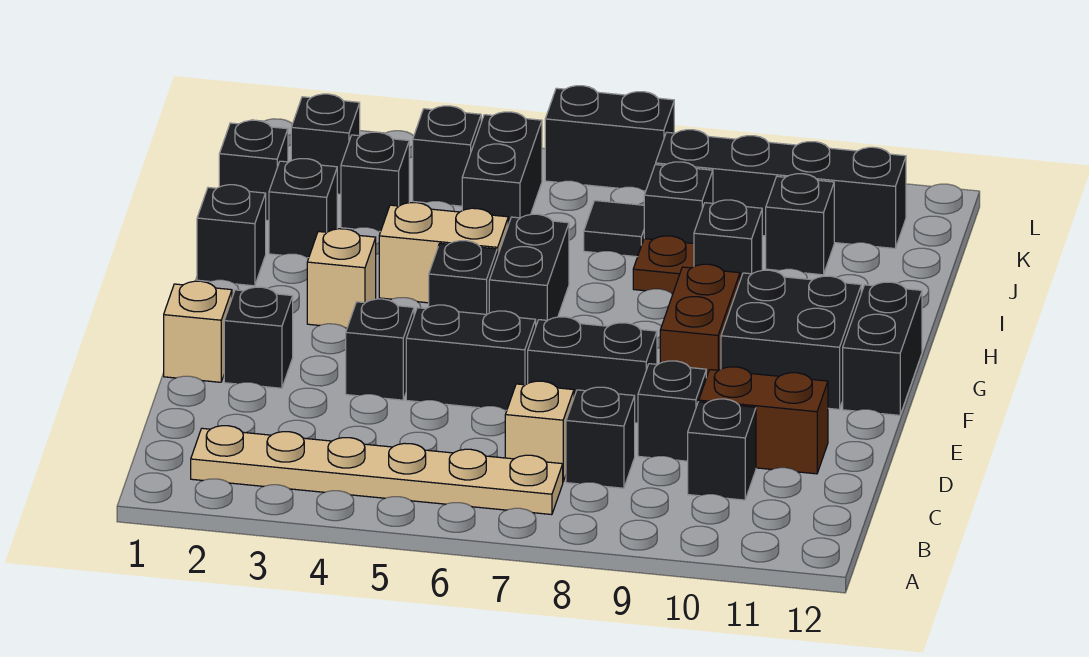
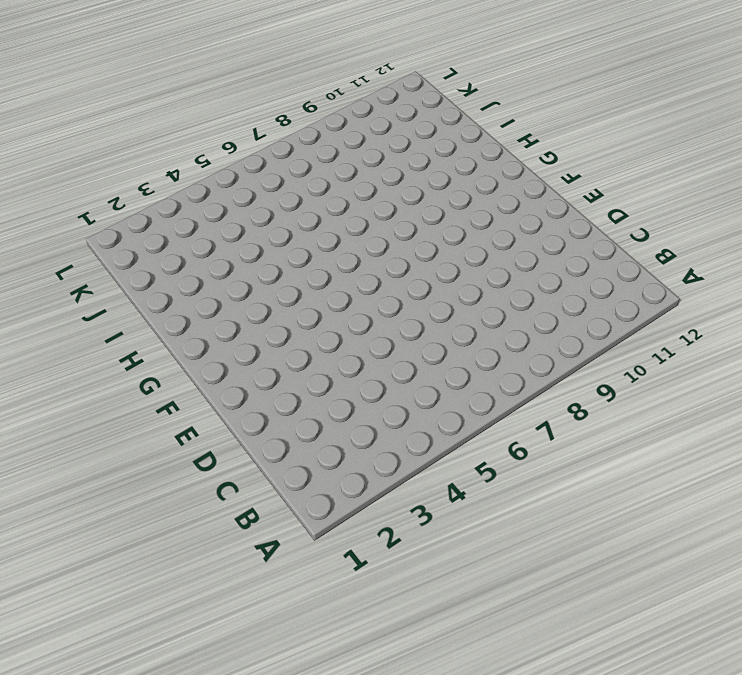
none -> tan 1x6 plate [191,426,563,515]
none -> tan 1x1 brick [505,381,574,481]
none -> black 1x1 brick [566,387,635,488]
none -> black 1x1 brick [688,399,756,500]

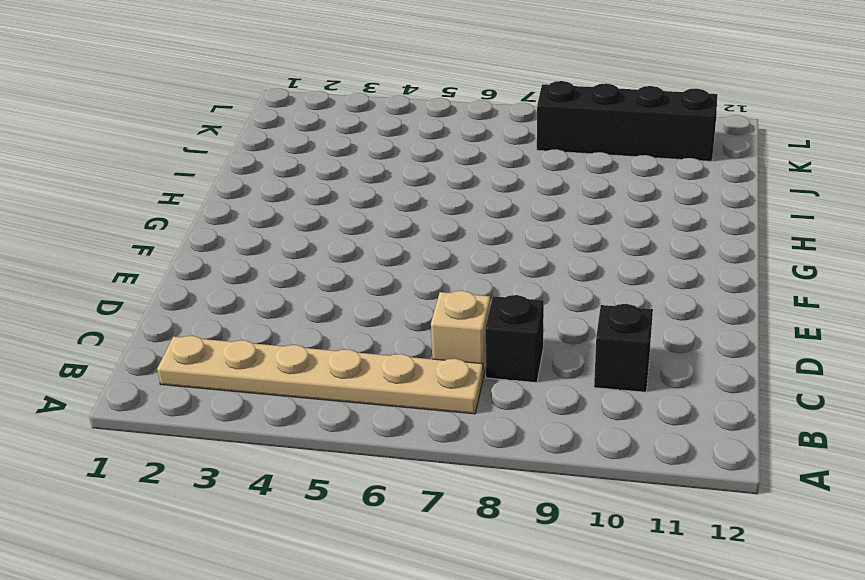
none -> black 1x1 brick [638,361,706,461]
none -> brown 1x2 brick [699,367,828,474]
none -> tan 1x1 brick [164,281,232,382]
none -> black 1x1 brick [224,287,293,388]

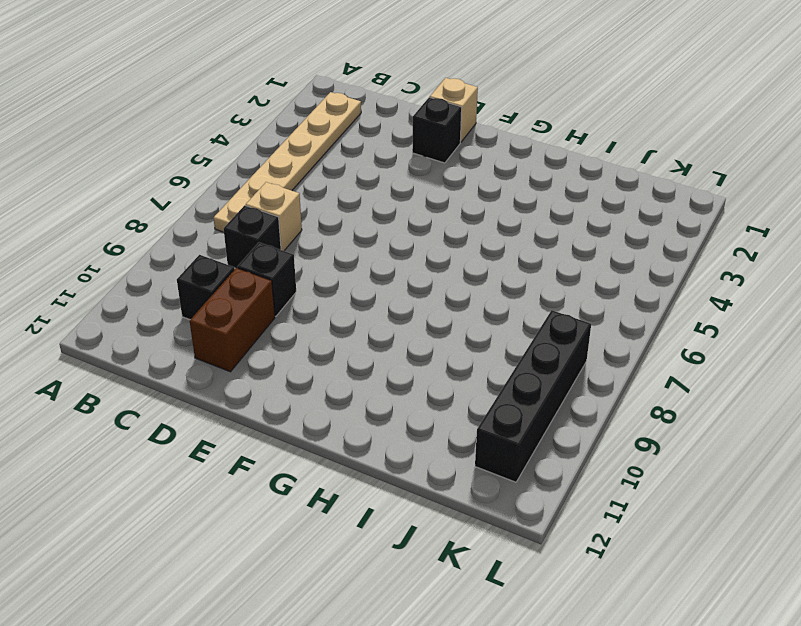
none -> black 1x1 brick [346,299,414,400]
none -> black 1x2 brick [406,305,536,410]
none -> black 1x2 brick [528,317,657,423]
none -> brown 1x2 brick [660,264,740,378]

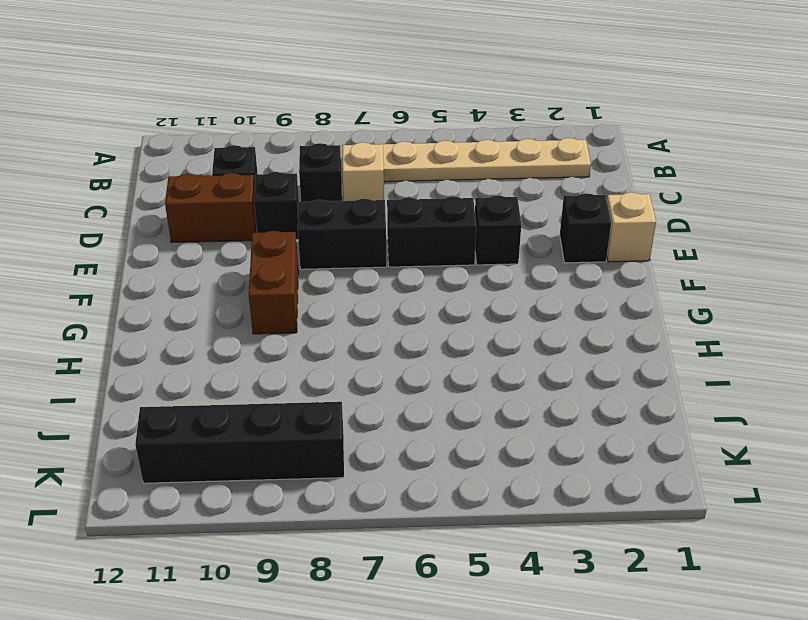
none -> black 2x2 brick [721,270,861,409]
none -> black 1x2 brick [843,282,922,415]
none -> tan 1x1 brick [307,229,376,328]
none -> black 1x1 brick [429,241,497,314]

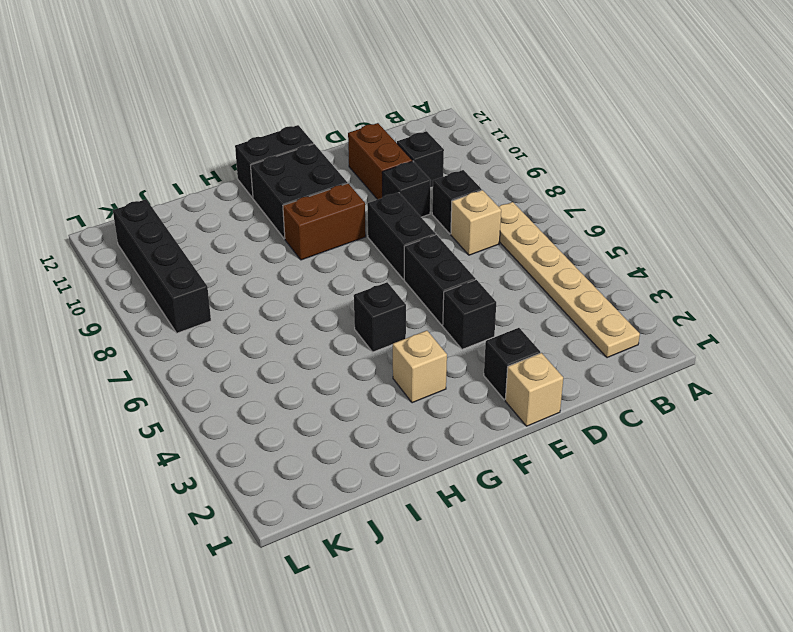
none -> black 1x2 brick [489,214,569,325]
none -> black 1x1 brick [197,185,266,286]
none -> tan 1x2 brick [379,203,508,303]
none -> black 1x1 brick [269,159,337,258]

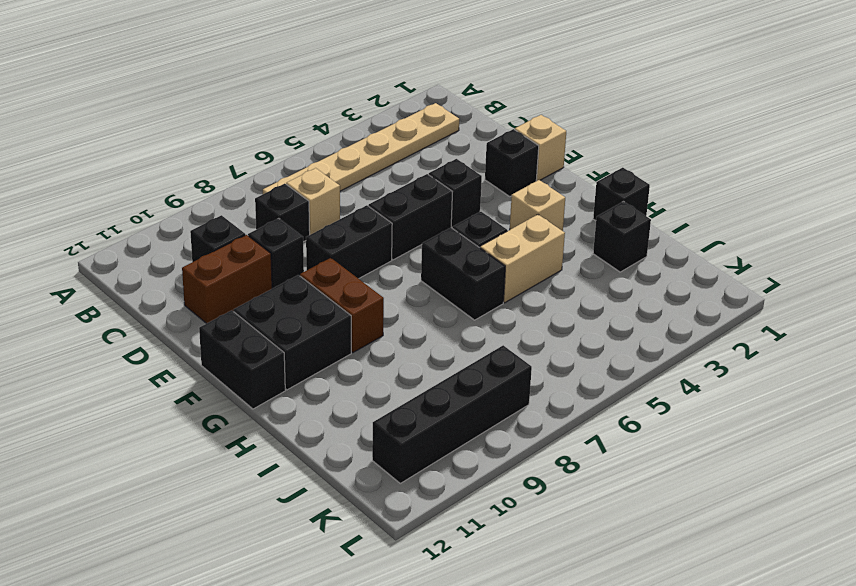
none -> brown 1x1 plate [633,236,694,293]
none -> black 1x1 brick [694,200,762,280]
none -> black 1x1 brick [219,120,288,221]
none -> black 1x1 brick [341,132,409,232]

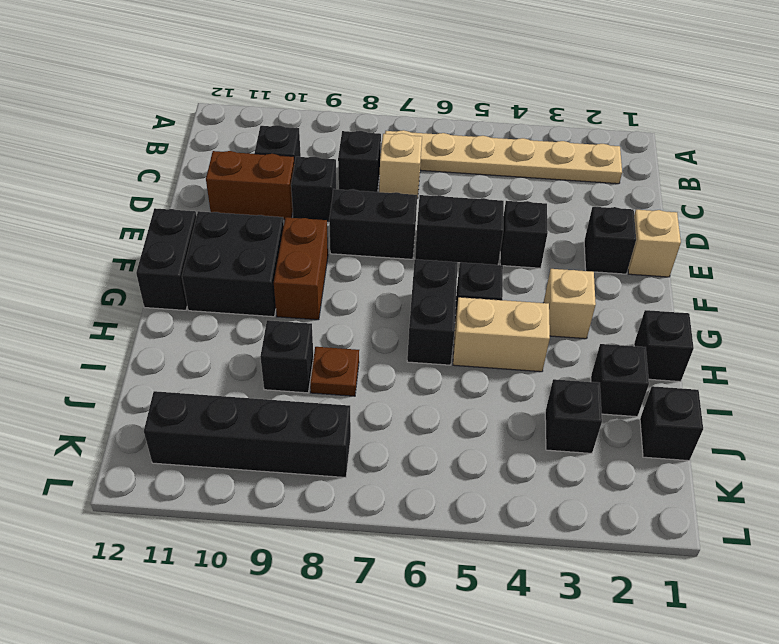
none -> black 1x2 brick [462,112,542,225]
none -> black 1x1 tile [584,201,644,257]
none -> black 1x1 brick [644,162,713,243]
none -> black 1x1 brick [766,174,834,275]

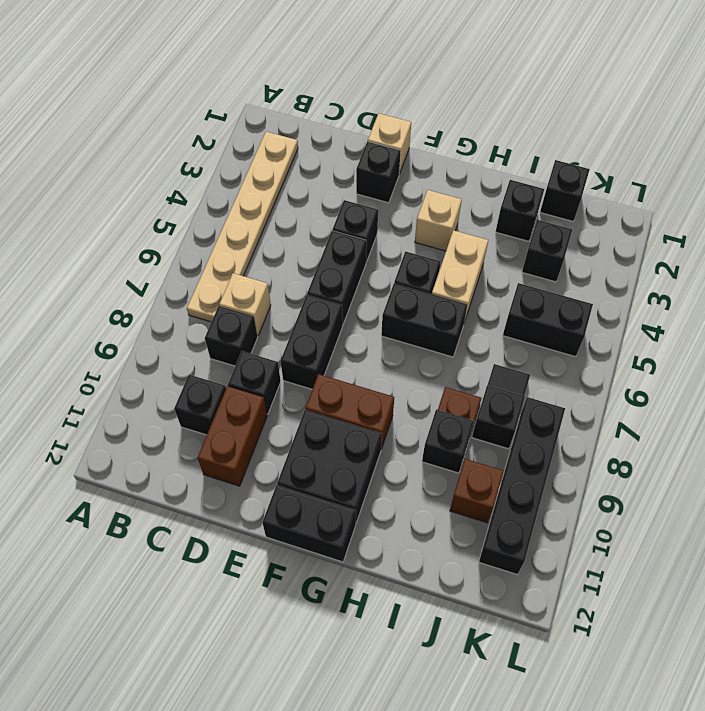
brown 1x1 brick [450,459,504,523] -> black 1x1 brick [766,174,834,275]
none -> black 1x1 brick [197,185,266,286]
none -> black 1x1 brick [291,94,360,194]
none -> black 1x1 brick [413,106,481,206]
none -> black 1x2 brick [545,86,674,191]

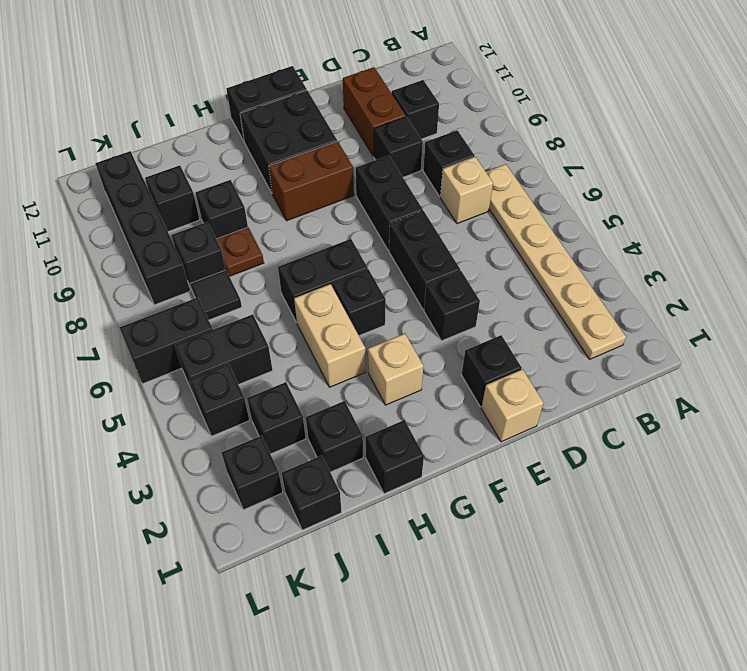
black 1x2 brick [120,297,213,384] -> black 1x2 brick turned to [545,86,674,191]

